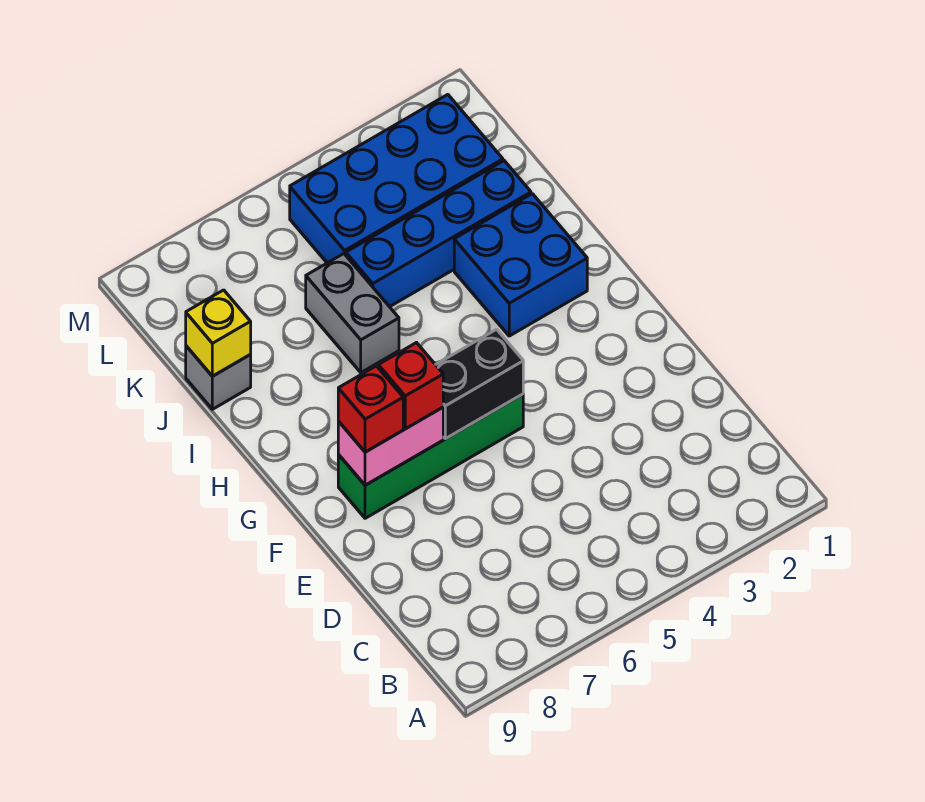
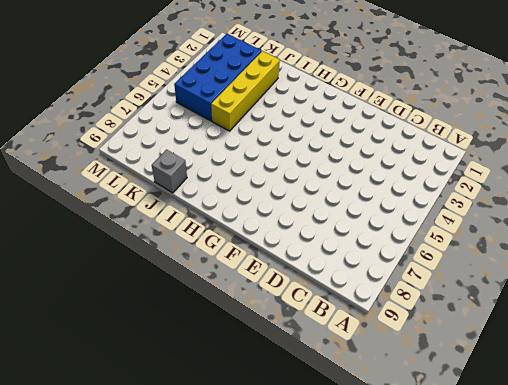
yellow 1x4 brick [211,51,280,131] -> blue 1x4 brick [346,161,531,307]
none -> green 1x4 brick [338,394,523,518]
none -> blue 2x2 brick [454,194,587,336]

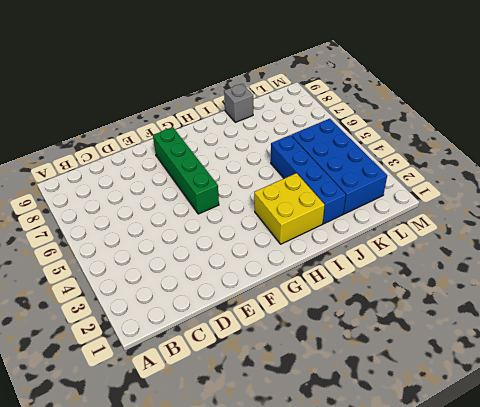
yellow 2x2 brick [254,173,325,244] -> blue 2x2 brick [454,194,587,336]
none -> grey 1x2 brick [306,254,399,373]
none -> black 1x2 brick [436,329,523,439]

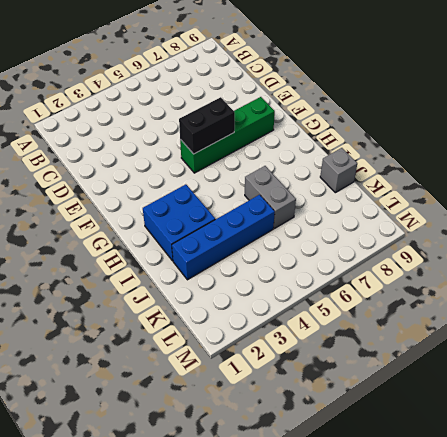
none -> blue 2x4 brick [290,95,503,263]
none -> pink 1x2 brick [338,407,443,485]

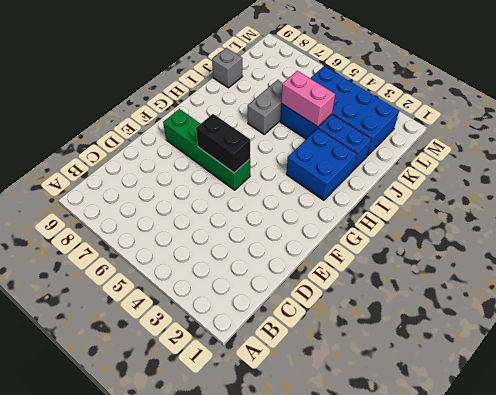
pink 1x2 brick [281,71,335,127] -> pink 1x2 brick moved to [338,407,443,485]
none -> yellow 1x1 brick [186,290,251,376]
none -> red 1x1 brick [378,343,443,429]

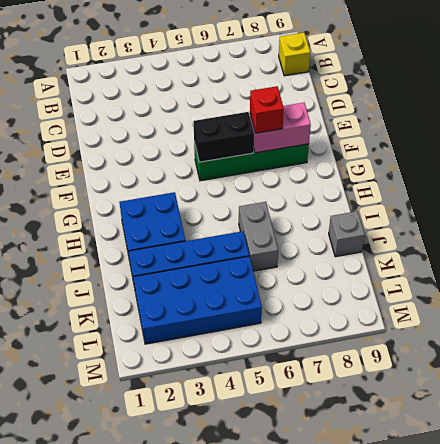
yellow 1x1 brick [279,33,310,76] -> yellow 1x1 brick moved to [186,290,251,376]
none -> red 1x1 brick [338,366,403,452]

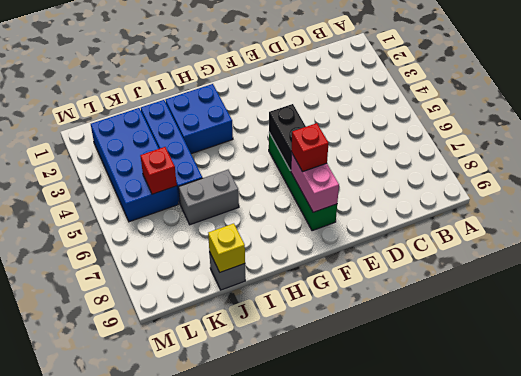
red 1x1 brick [140,147,177,194] -> red 1x1 brick moved to [338,366,403,452]

